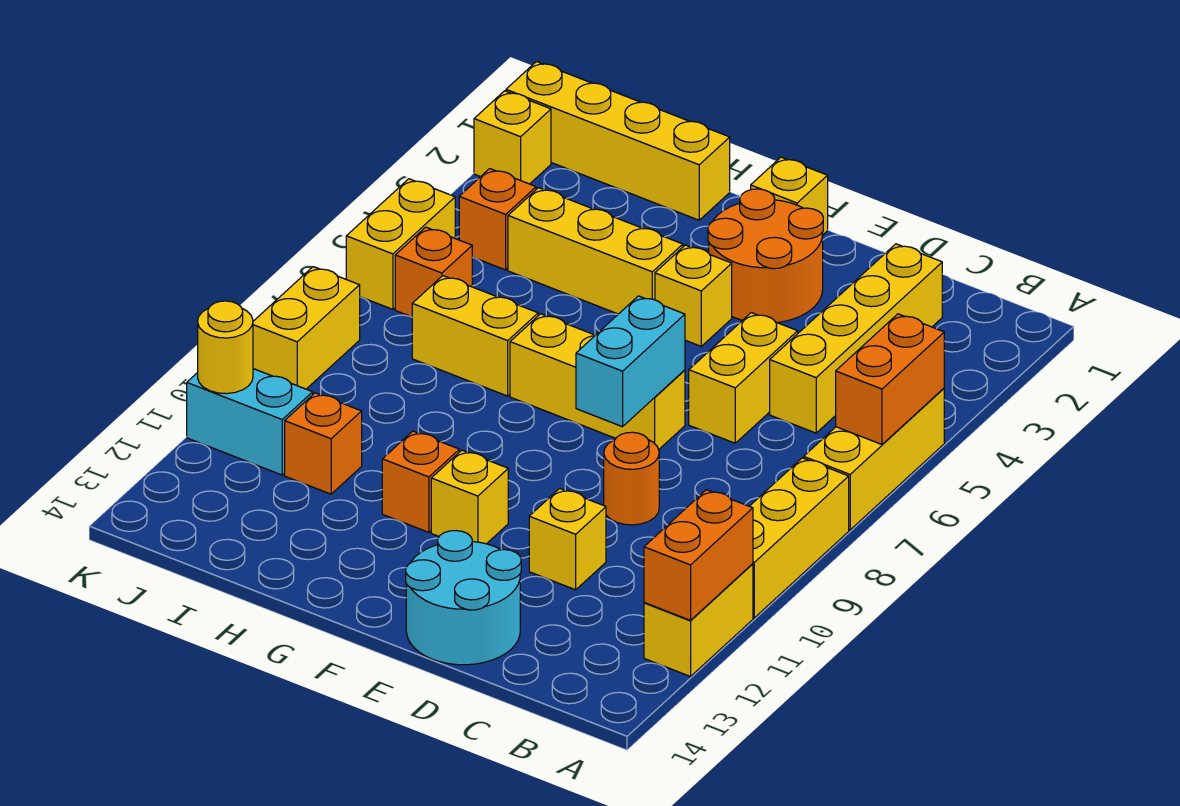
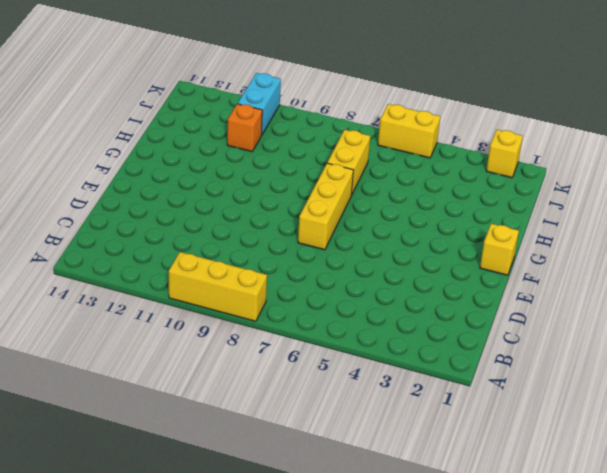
none -> yellow 1x3 brick [804,388,944,530]
none -> yellow 1x2 brick [644,564,753,677]
none -> yellow 1x4 brick [770,244,942,433]

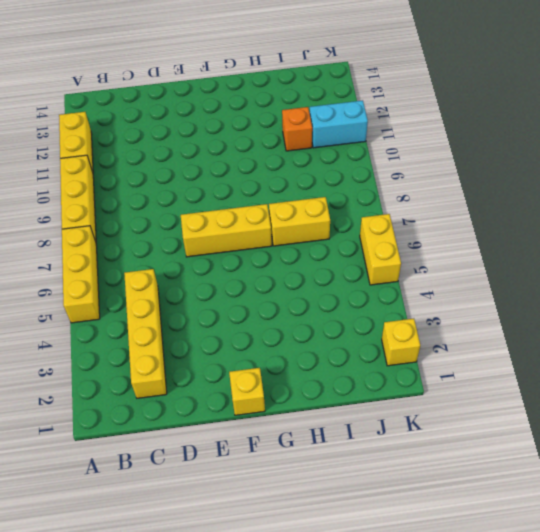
none -> yellow 1x2 brick [689,313,798,443]
none -> orange 1x1 round brick [604,432,659,525]
none -> yellow 1x1 brick [529,488,606,590]

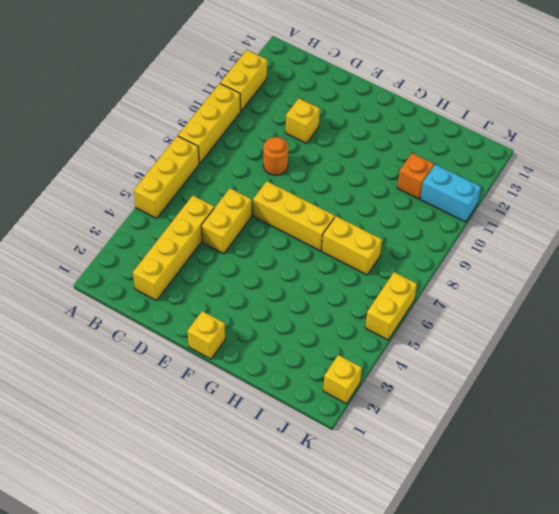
none -> cyan 2x2 round brick [406,531,521,665]
none -> orange 2x2 round brick [708,189,823,323]
none -> yellow 1x1 brick [655,245,732,346]

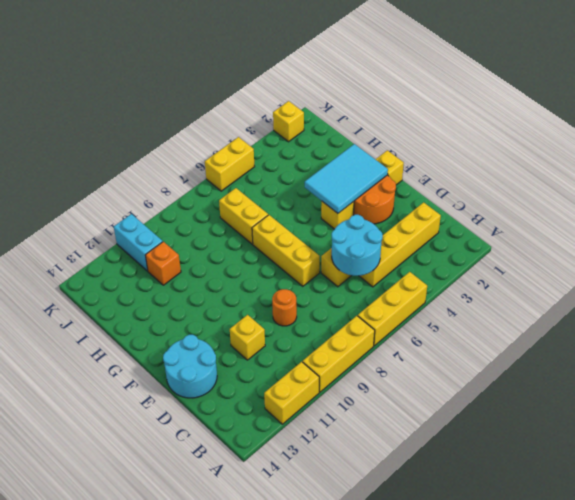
cyan 2x2 round brick [332,215,383,276] -> none
cyan 2x3 tile [305,144,388,213] -> none
none -> yellow 1x1 brick [431,450,508,544]
none -> yellow 1x3 brick [508,188,683,314]
none -> orange 1x1 brick [382,431,459,532]

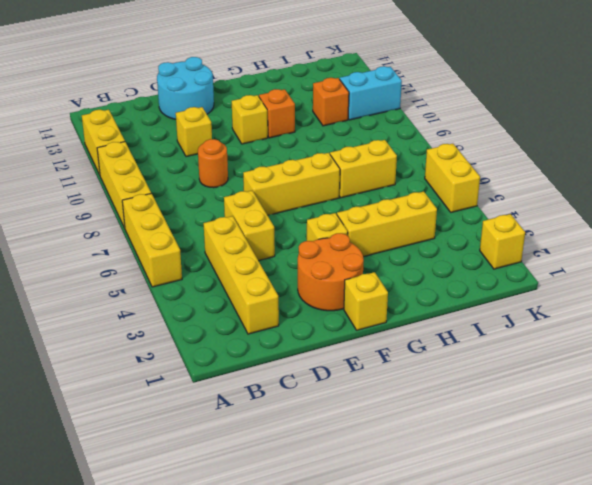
none -> yellow 1x4 brick [506,62,730,220]
none -> orange 1x1 brick [459,169,536,270]
none -> orange 1x1 brick [395,227,472,317]

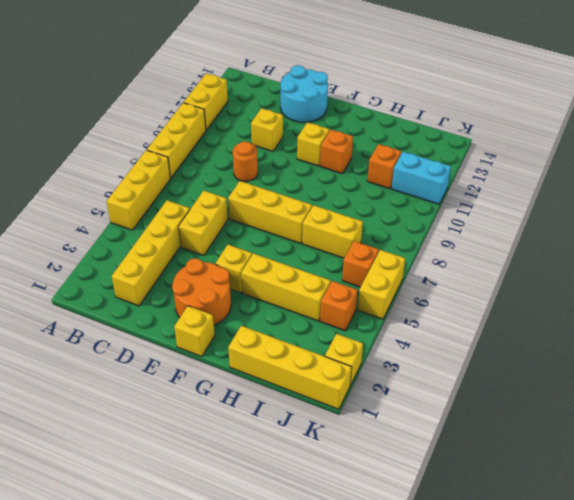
none -> yellow 1x2 brick [253,267,360,389]
none -> orange 1x2 brick [836,314,944,444]
none -> orange 1x2 brick [644,490,753,620]

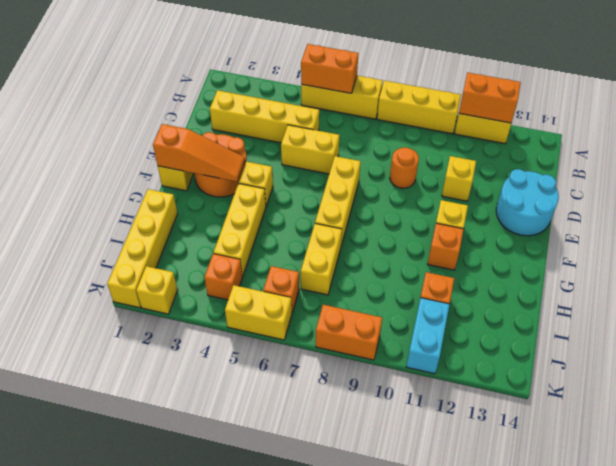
orange 1x3 slope [153,124,245,182] -> none
orange 1x2 brick [316,305,382,360] -> yellow 1x2 brick [253,267,360,389]
none -> cyan 1x2 brick [576,296,685,427]
none -> yellow 1x1 round brick [198,301,253,394]

